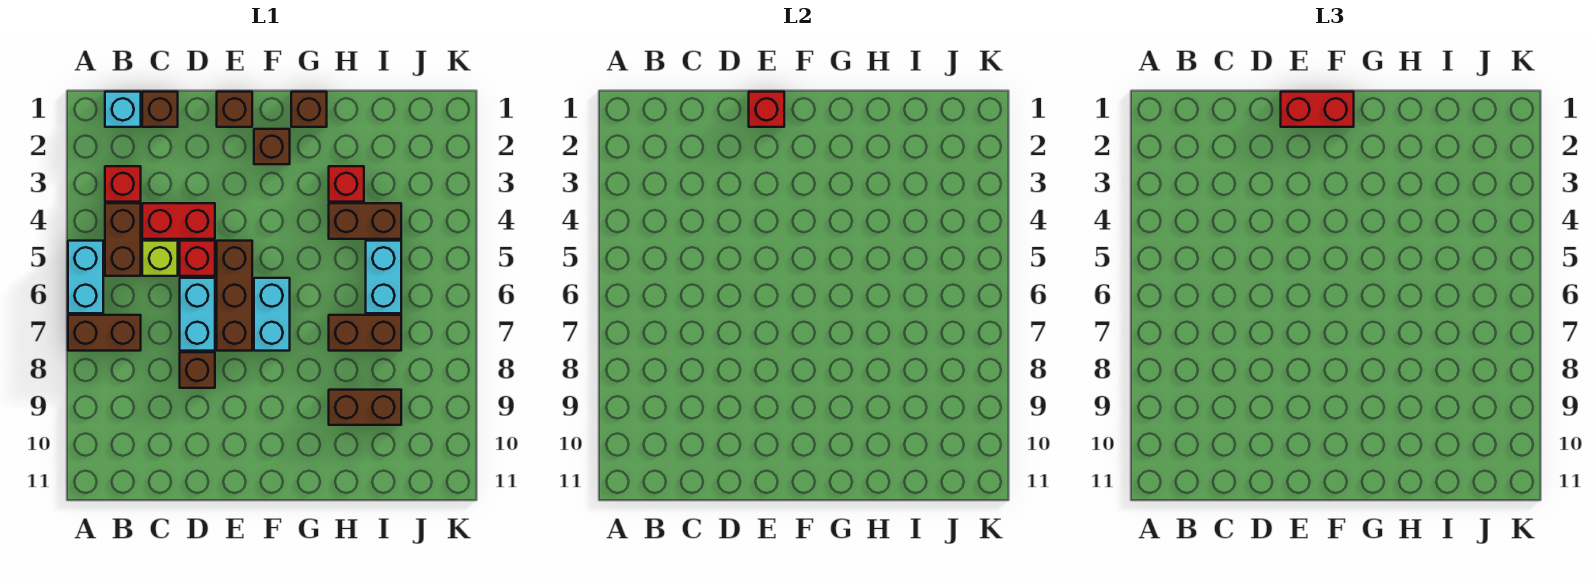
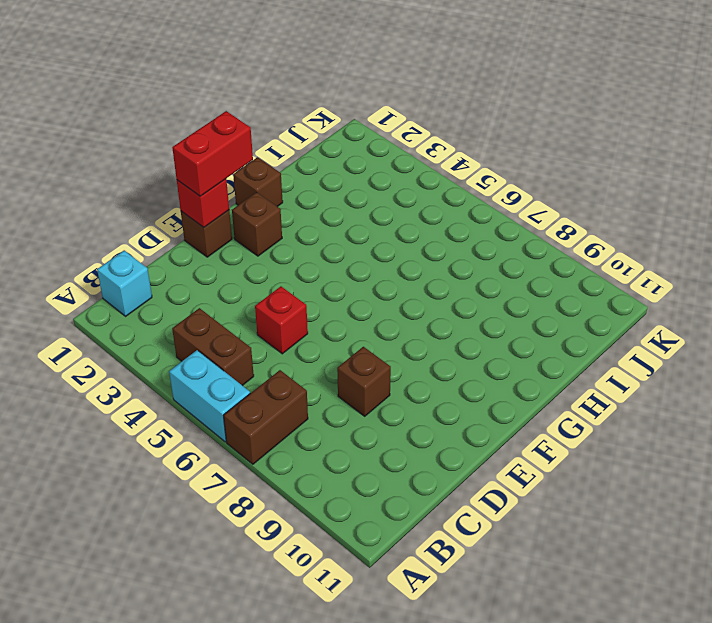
none -> red 1x1 brick [105,166,141,202]
none -> brown 1x1 brick [142,92,178,127]
none -> red 1x2 brick [142,203,215,239]

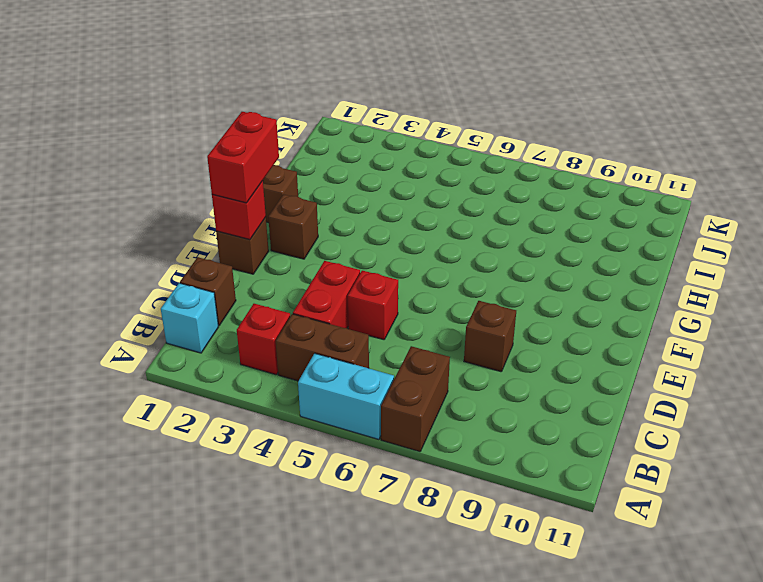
none -> lime 1x1 brick [142,241,178,276]
none -> cyan 1x2 brick [180,278,215,351]
none -> brown 1x3 brick [217,241,252,351]

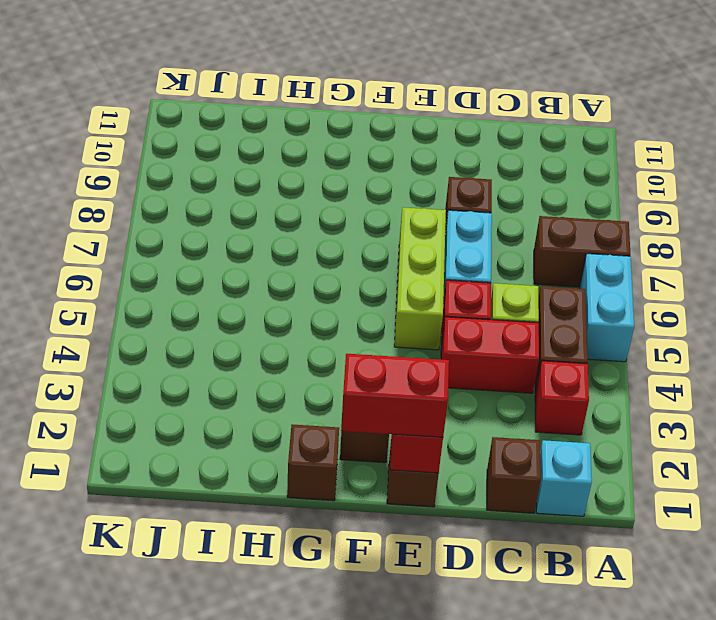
lime 1x3 brick [394,207,446,350] -> brown 1x3 brick [217,241,252,351]
none -> cyan 1x2 brick [254,278,290,351]
none -> red 1x1 brick [329,166,364,202]
none -> brown 1x2 brick [329,203,401,239]

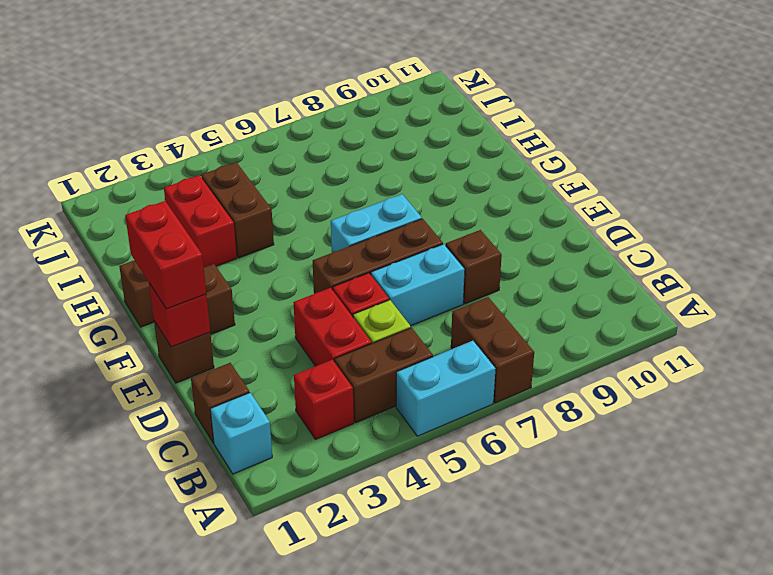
red 1x2 brick [164,175,237,267] -> red 1x1 brick [329,166,364,202]
none -> brown 1x2 brick [329,315,401,351]
none -> brown 1x2 brick [329,390,401,425]
none -> cyan 1x2 brick [366,241,401,313]

